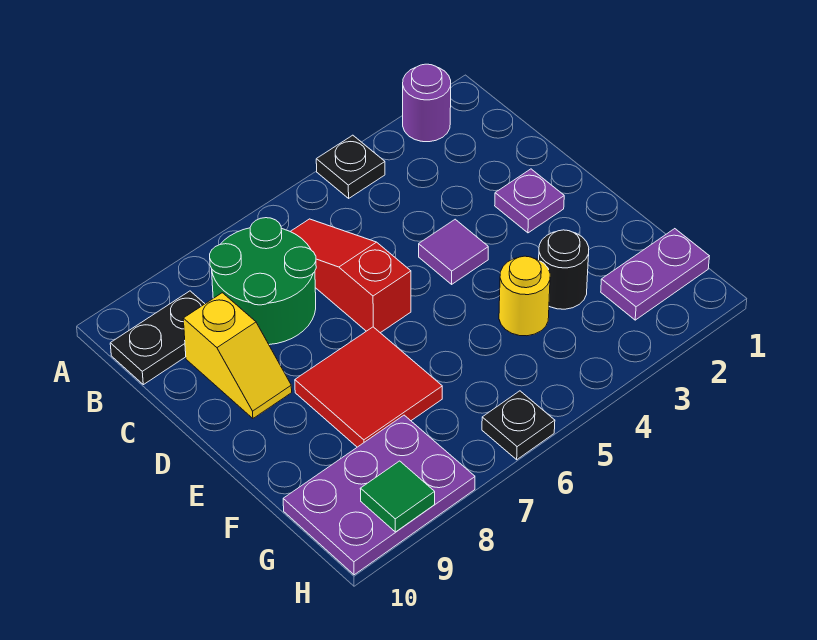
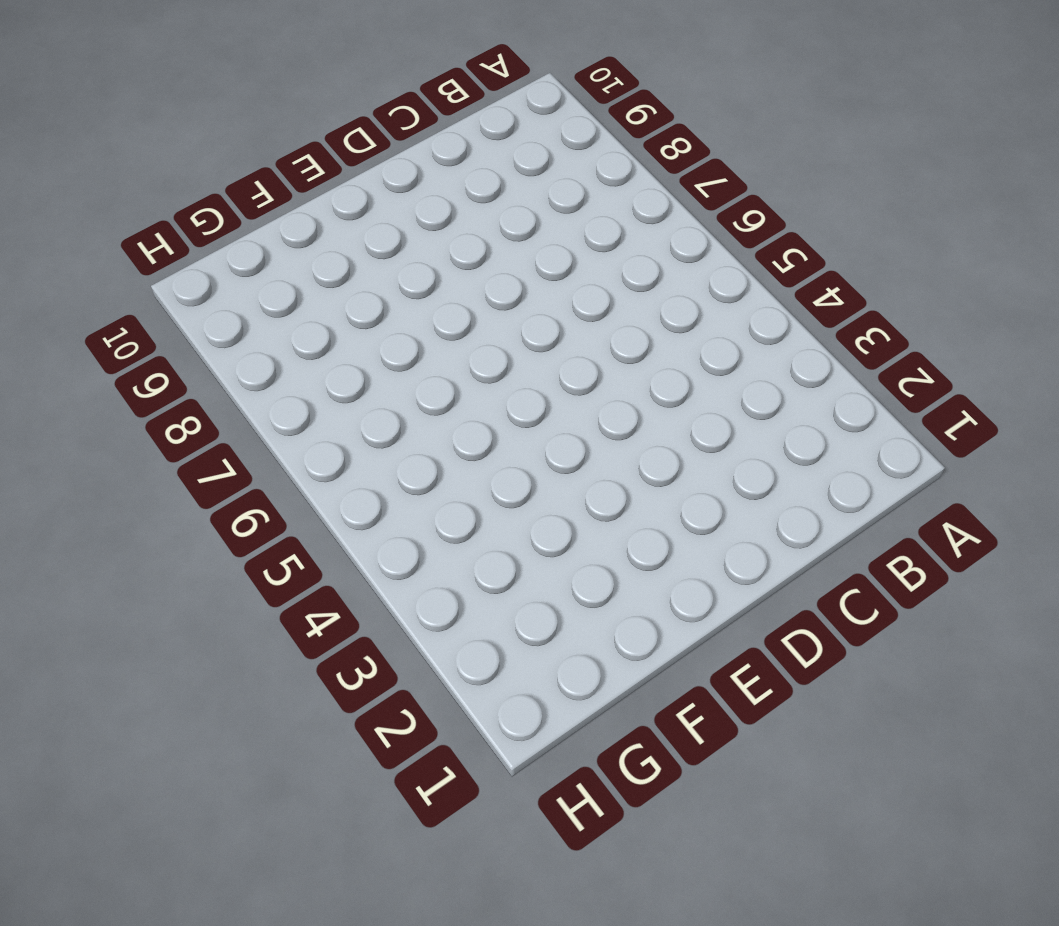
none -> purple 1x1 round brick [403,64,451,142]
none -> black 1x1 plate [316,135,385,198]
none -> red 1x3 slope [290,219,411,333]

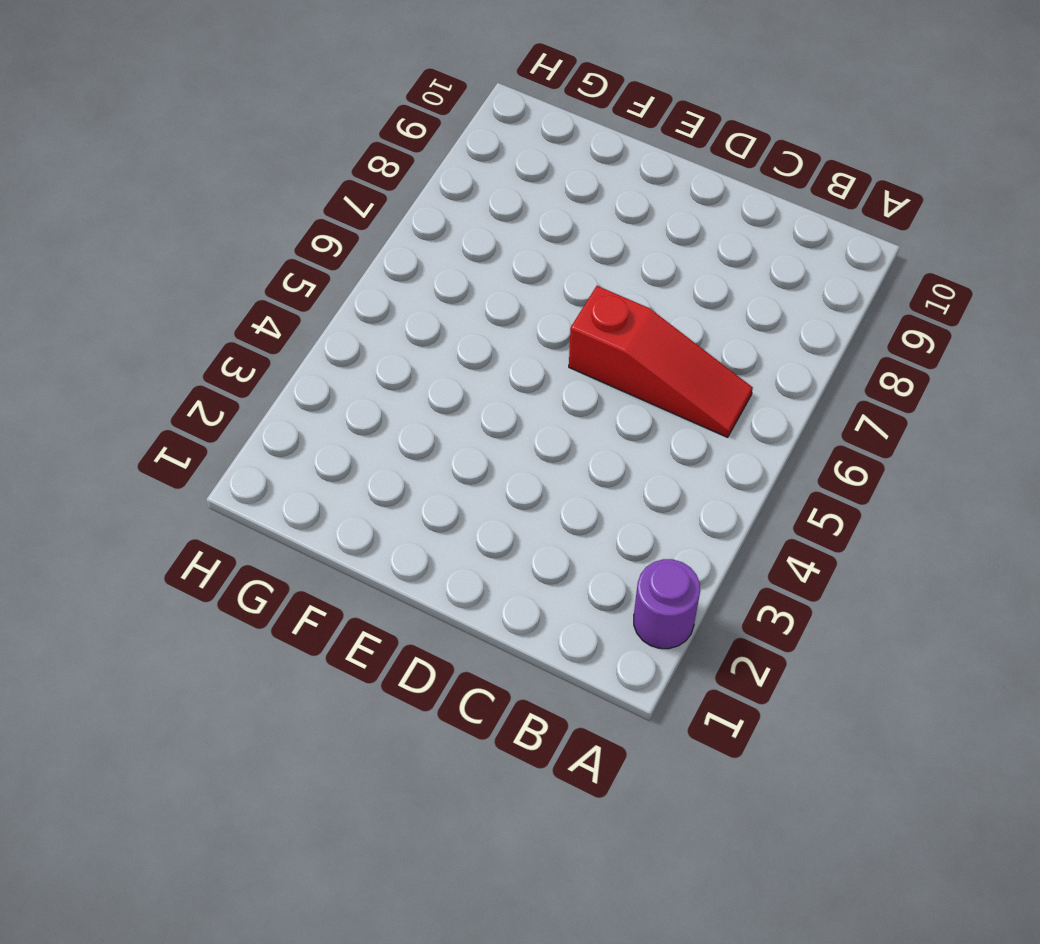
none -> black 1x1 plate [316,135,385,198]
none -> green 2x2 round brick [210,218,316,345]
none -> black 1x2 plate [110,291,205,385]

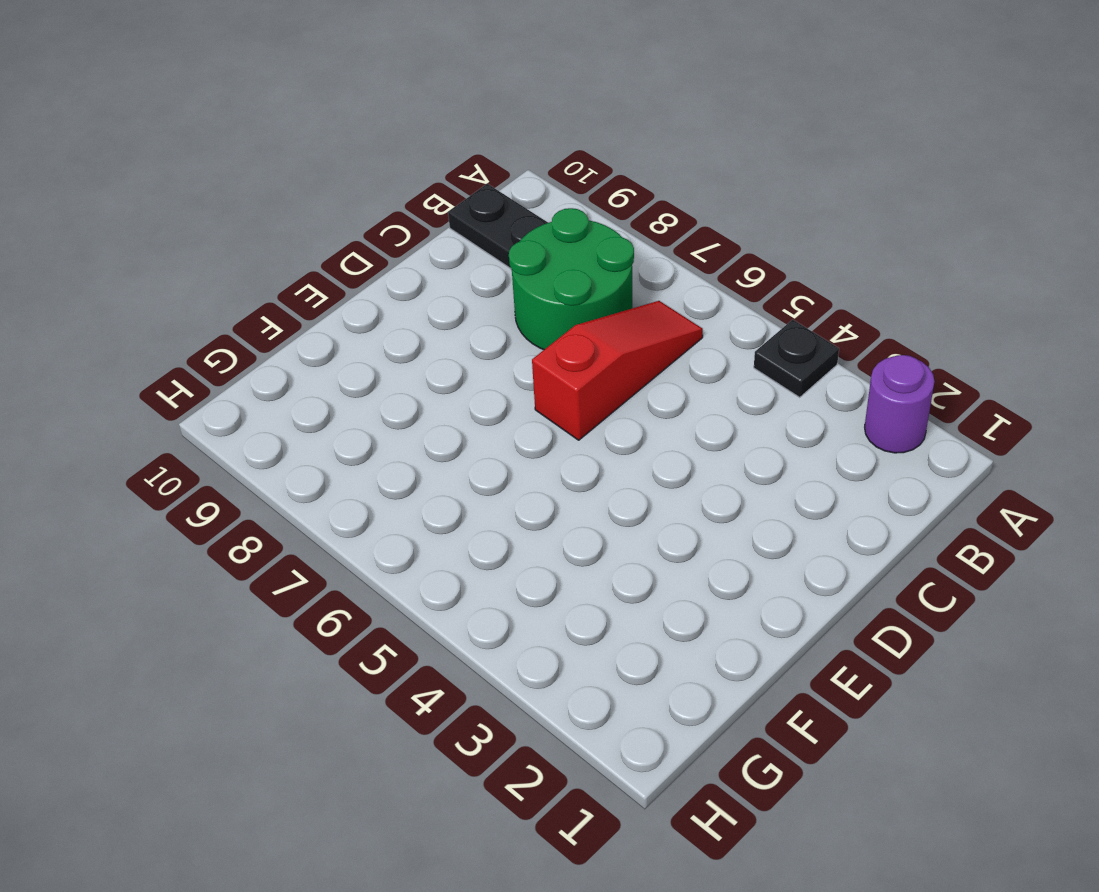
none -> yellow 1x2 slope [183,293,292,418]
none -> purple 1x1 plate [495,169,564,233]
none -> purple 1x1 tile [419,219,488,284]

